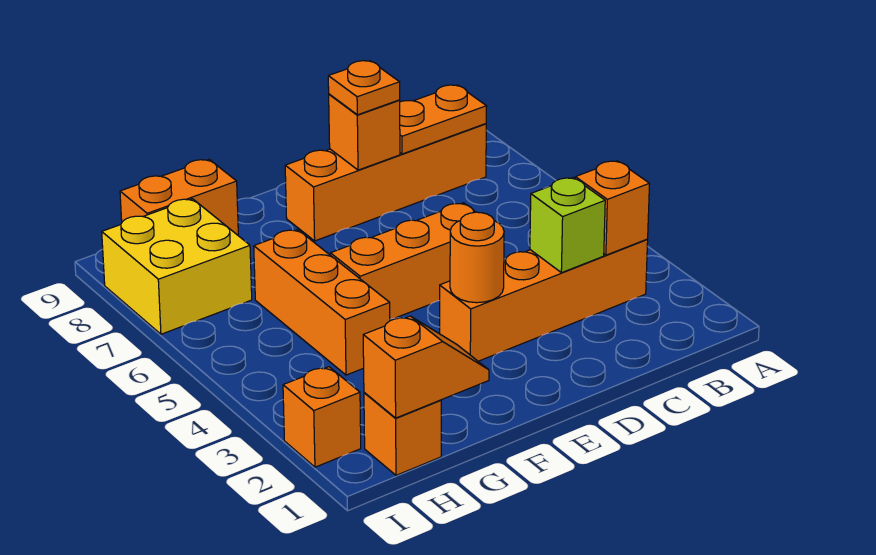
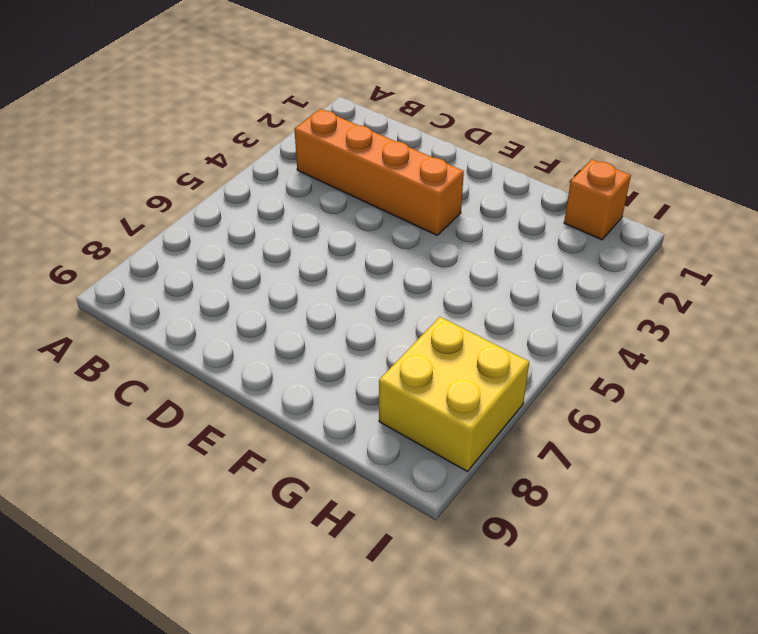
none -> orange 1x4 brick [285,124,486,241]
none -> orange 1x3 brick [330,203,475,319]
none -> orange 1x3 brick [254,230,390,375]

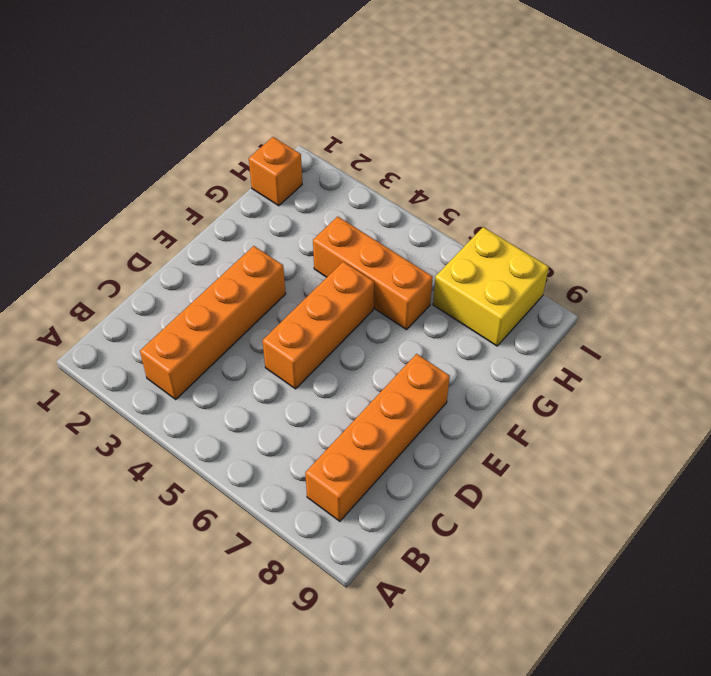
none -> orange 1x2 brick [120,159,238,235]
none -> orange 1x1 brick [283,367,361,467]
none -> orange 1x1 brick [575,161,650,255]

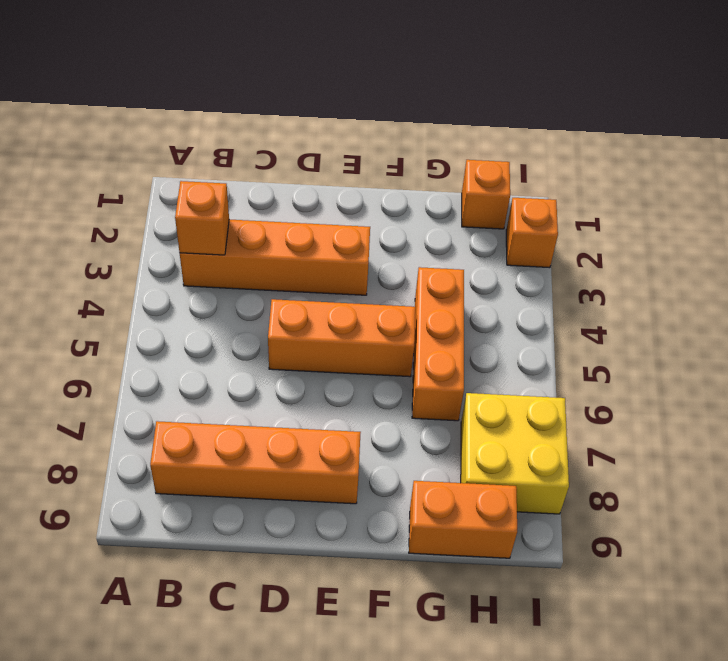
none -> orange 1x2 plate [400,85,487,154]
none -> lime 1x1 brick [530,178,605,273]
none -> orange 1x1 brick [329,94,400,170]

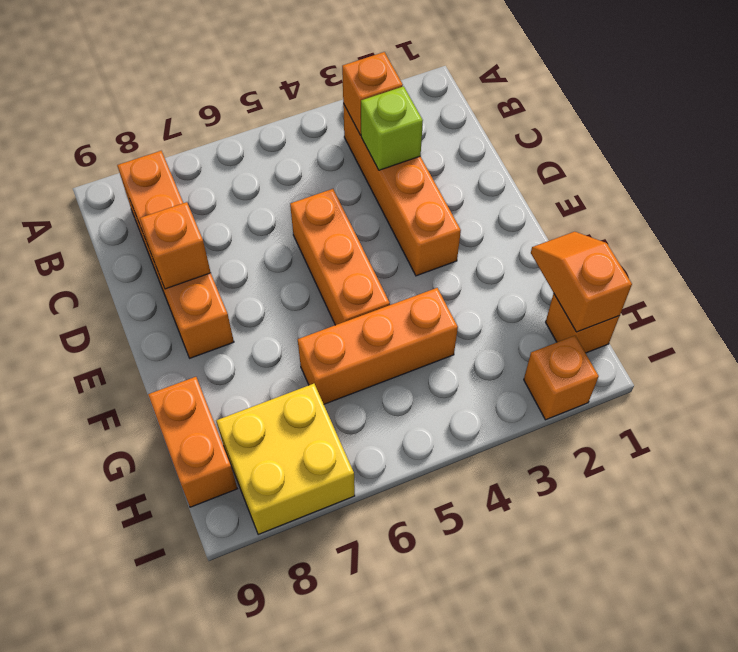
none -> orange 1x1 round brick [450,212,504,303]
none -> orange 1x1 plate [328,61,400,115]

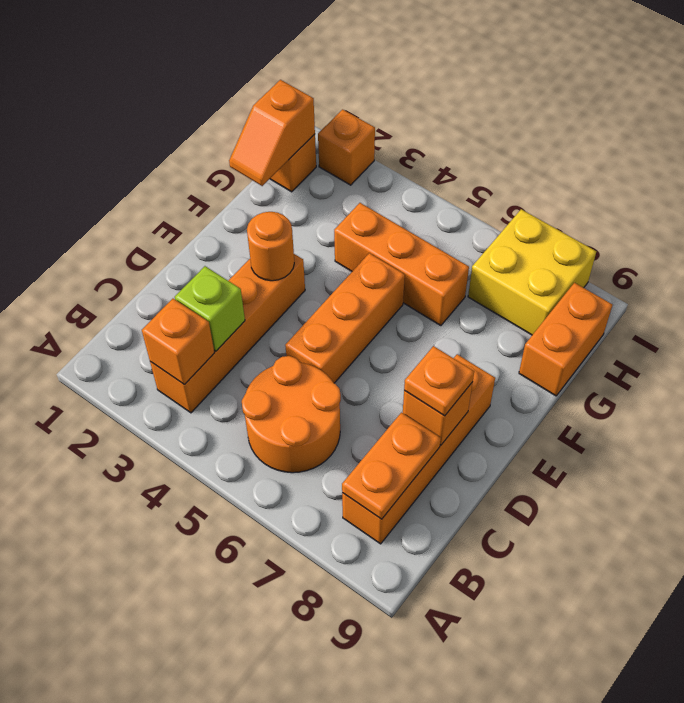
orange 2x2 round brick [242,356,341,473] -> none

